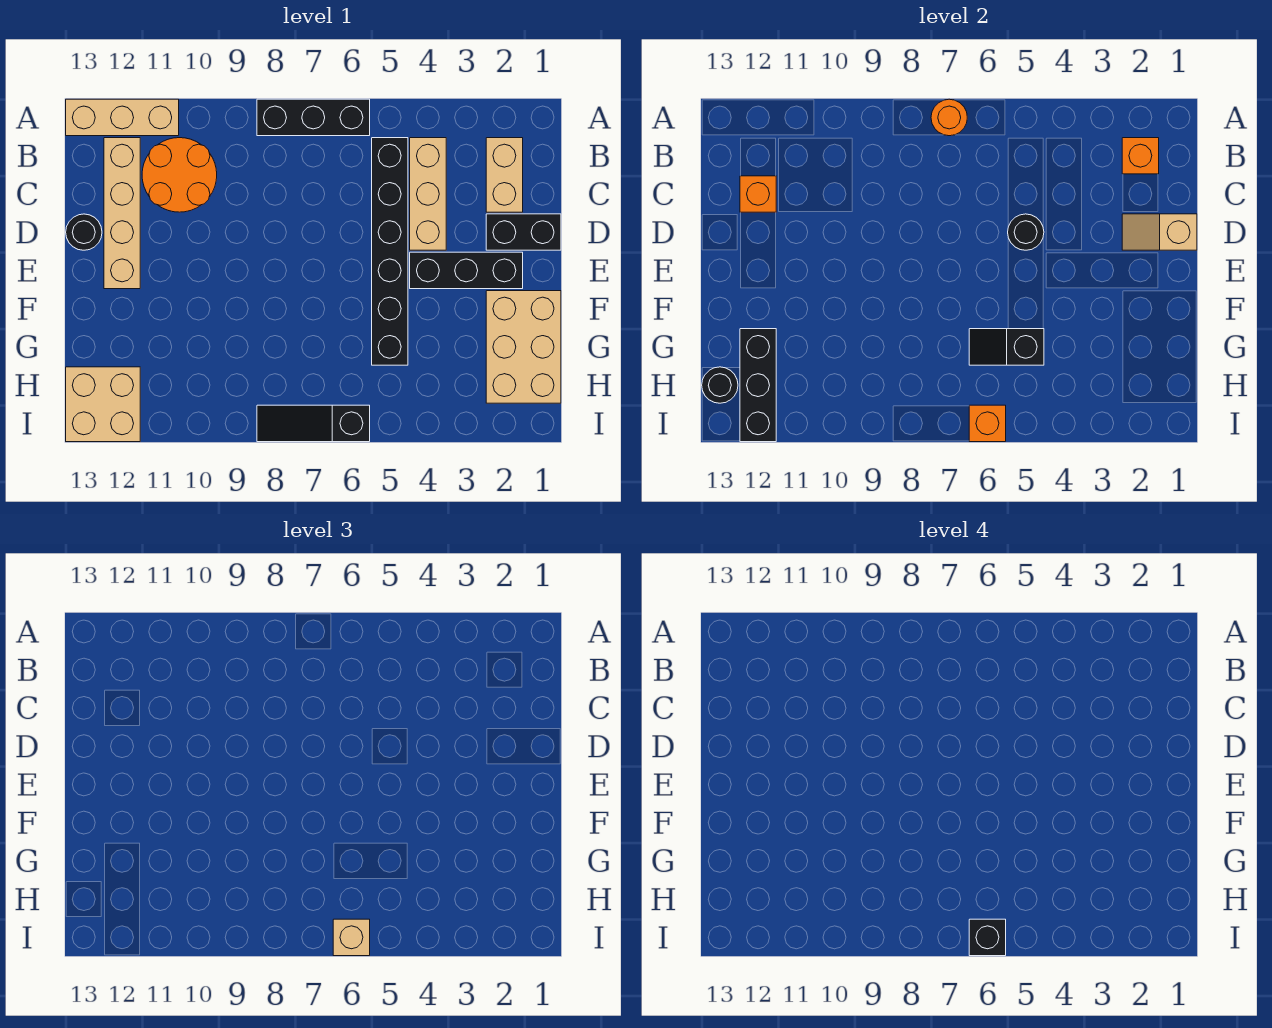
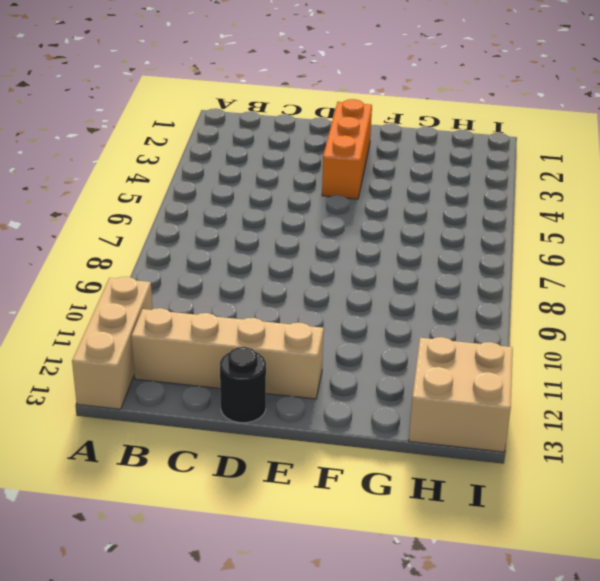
orange 1x3 brick [322,99,372,199] -> black 1x3 brick [410,252,523,289]
none -> black 1x3 brick [257,99,370,136]
none -> tan 1x2 brick [486,138,523,212]
none -> tan 1x3 brick [410,138,446,250]

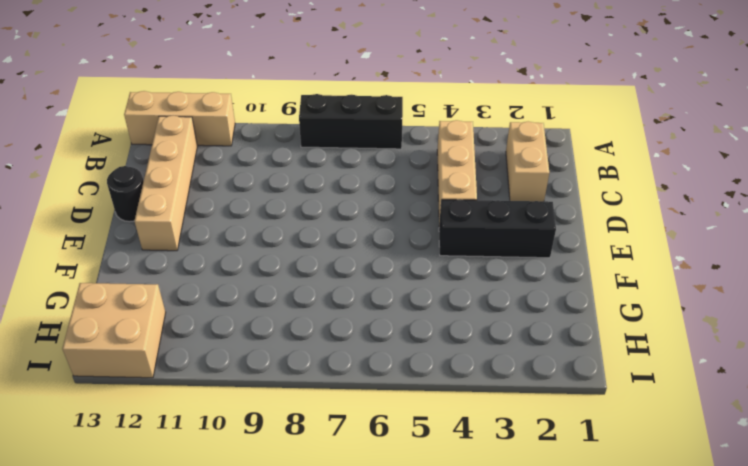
none -> black 1x6 brick [372,138,408,365]
none -> orange 2x2 round brick [142,138,217,212]
none -> black 1x2 brick [486,214,561,250]

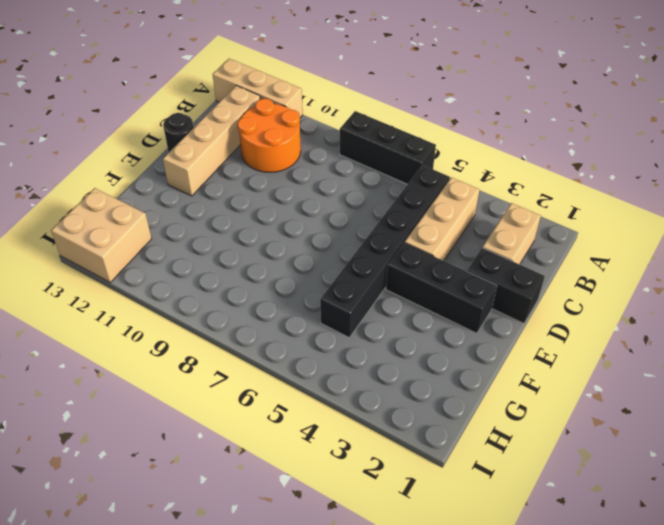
none -> tan 2x3 brick [486,291,561,403]
none -> black 1x3 slope [257,405,370,442]
none -> orange 1x1 round brick [931,99,967,136]

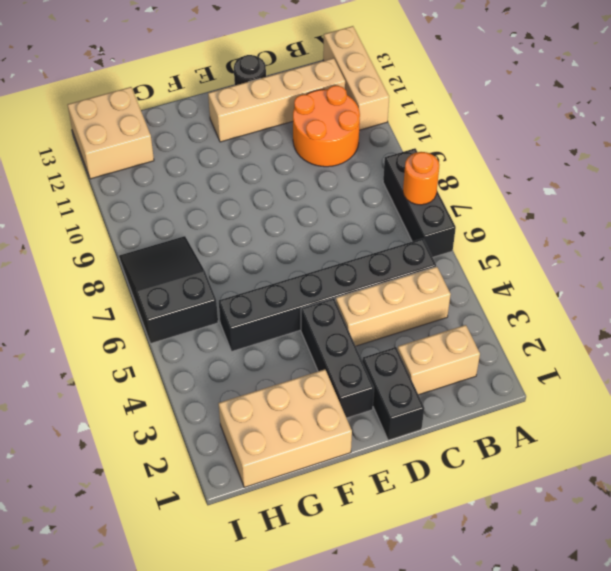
black 2x3 slope [119,236,218,343] -> black 1x3 slope [257,405,370,442]
none -> orange 1x1 brick [1122,138,1159,174]
none -> orange 1x1 brick [740,176,776,212]
none -> tan 1x2 slope [1122,214,1197,250]

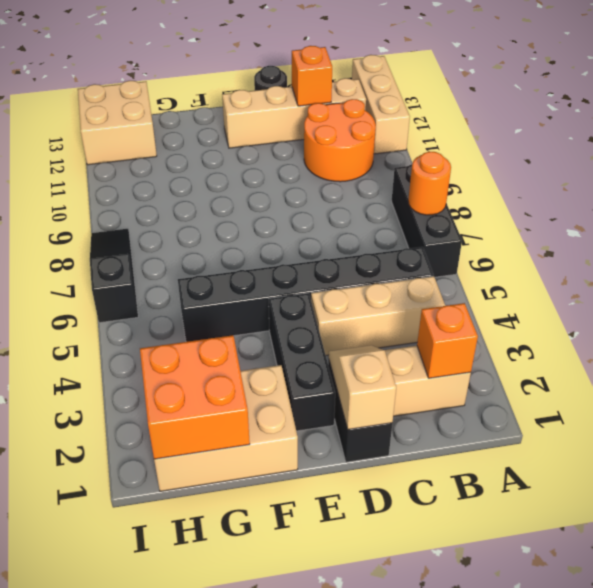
orange 2x2 brick [140,335,250,459] -> none
none -> black 1x1 round brick [1008,214,1044,250]
none -> black 1x2 slope [969,329,1044,365]
none -> black 1x3 brick [740,329,776,442]

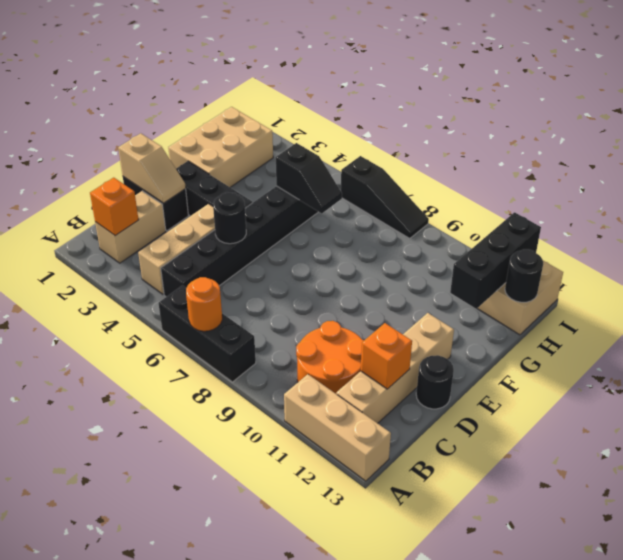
none -> orange 1x1 brick [969,405,1006,442]
none -> tan 1x1 brick [333,919,370,956]
none -> black 1x1 brick [969,919,1006,956]

